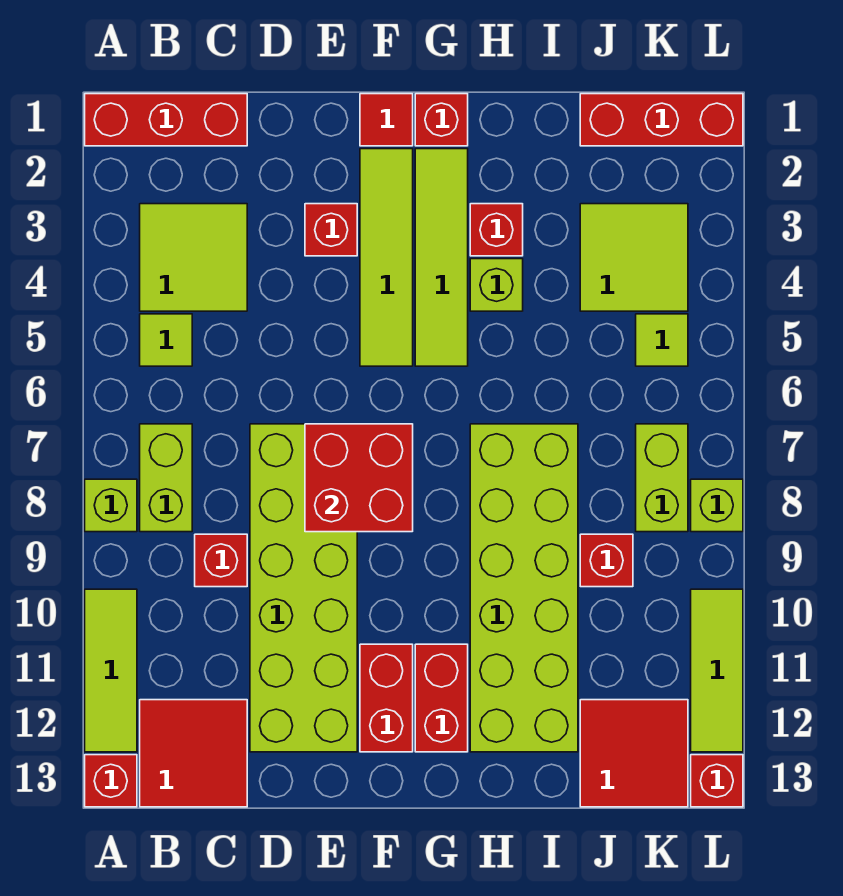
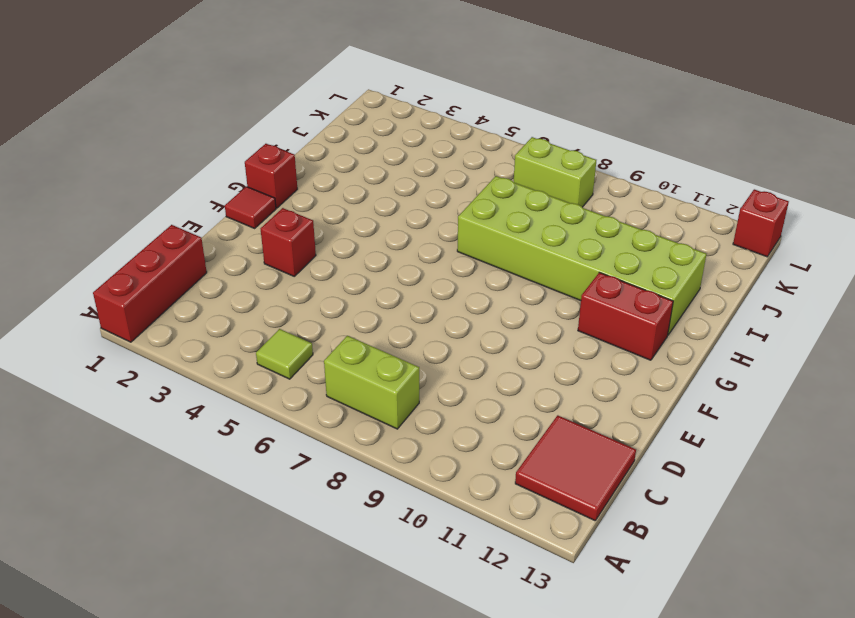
none -> lime 1x1 brick [85,479,137,532]
none -> lime 1x3 tile [85,589,137,752]
none -> red 1x1 brick [85,755,137,807]
none -> lime 2x2 tile [140,204,247,311]

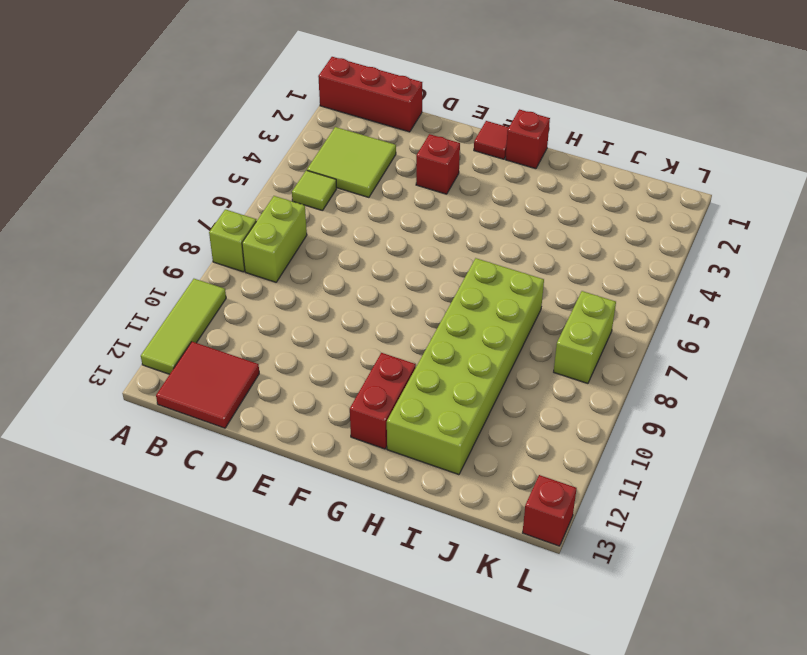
none -> red 1x1 brick [85,755,137,807]
none -> red 1x1 brick [195,534,247,587]
none -> lime 2x6 brick [250,424,357,752]
none -> lime 1x4 tile [360,149,413,366]

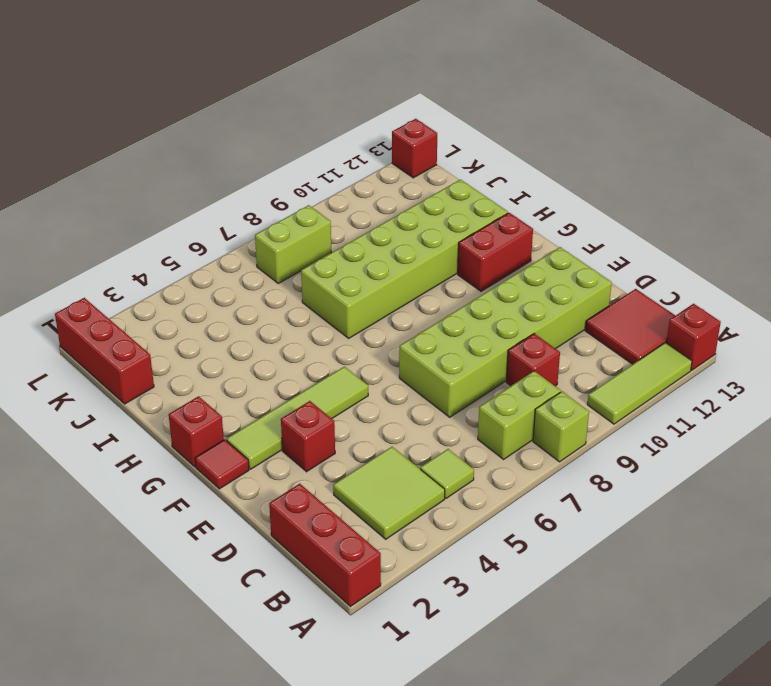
none -> red 1x2 brick [360,644,413,752]
none -> lime 1x4 tile [415,149,468,366]
none -> red 1x1 brick [470,204,523,256]
none -> lime 1x1 brick [470,259,523,311]

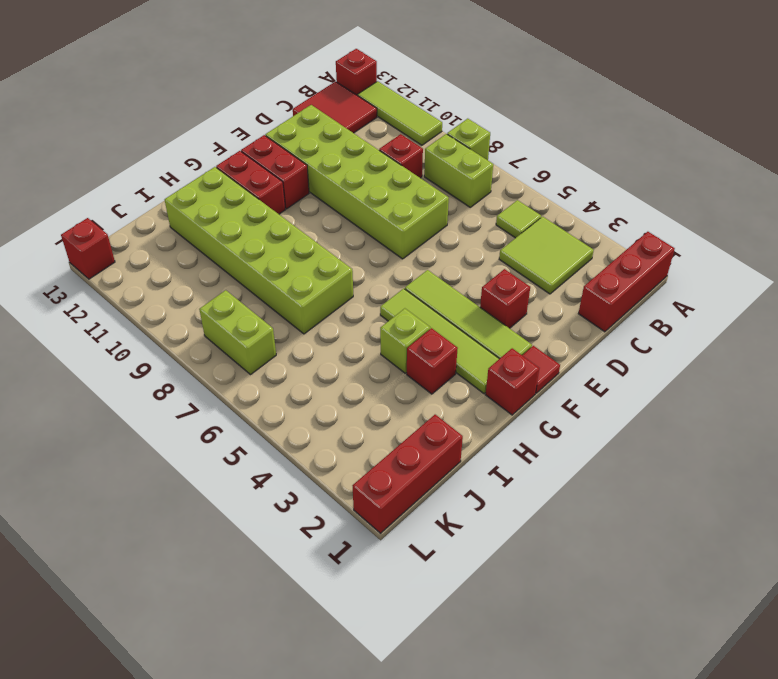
none -> lime 2x2 tile [580,204,688,311]
none -> red 1x1 brick [580,534,633,587]
none -> red 2x2 tile [580,700,688,807]
none -> lime 1x1 tile [636,314,688,366]

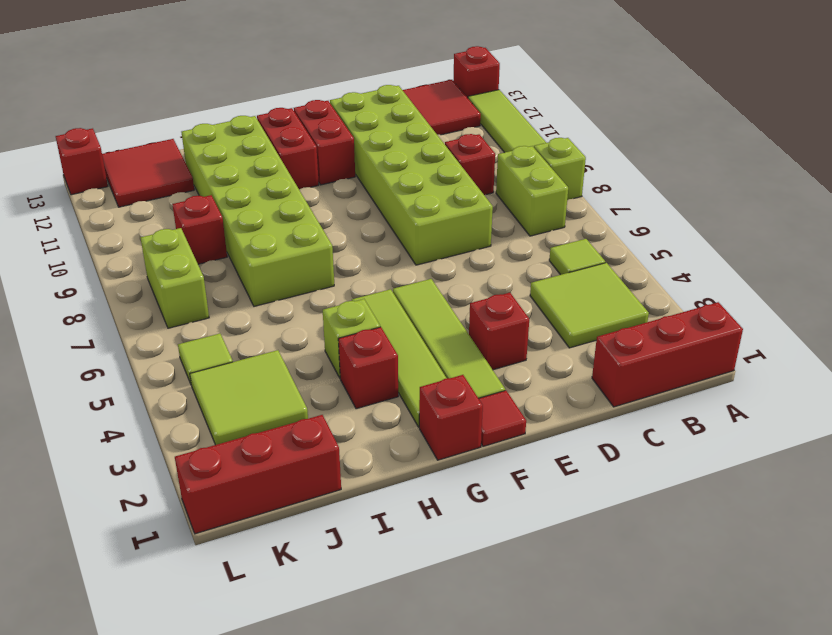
none -> lime 1x1 brick [691,479,743,532]
none -> lime 1x3 tile [691,589,743,752]
none -> red 2x2 brick [305,424,413,532]

